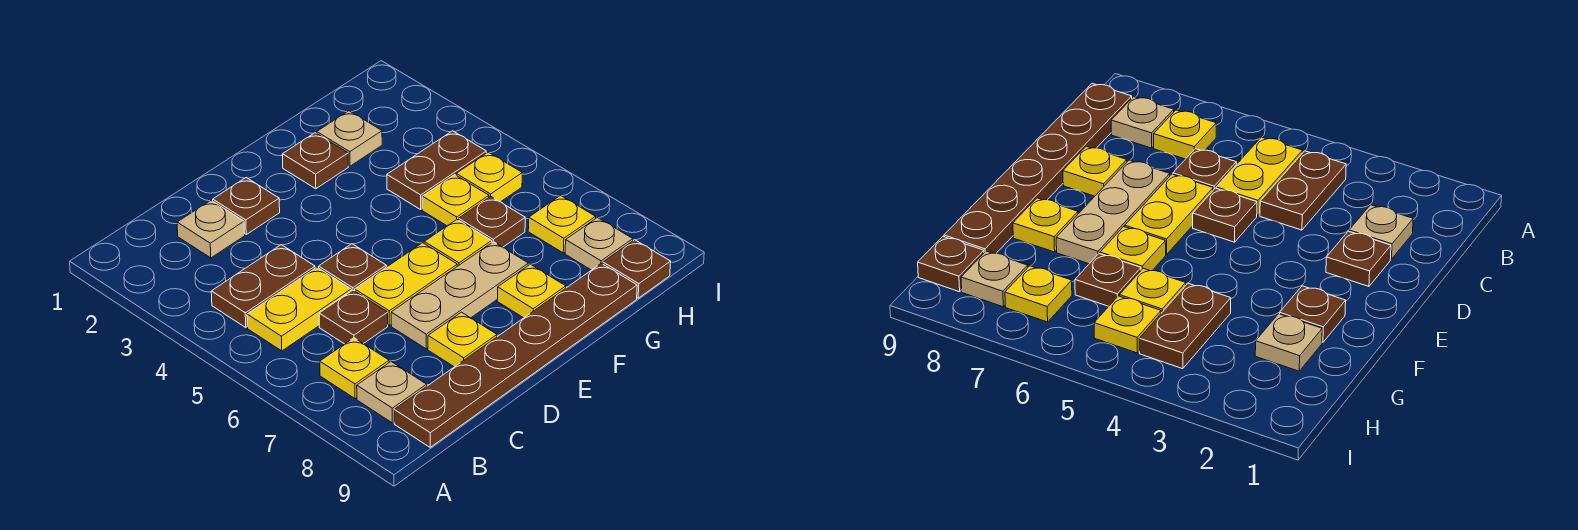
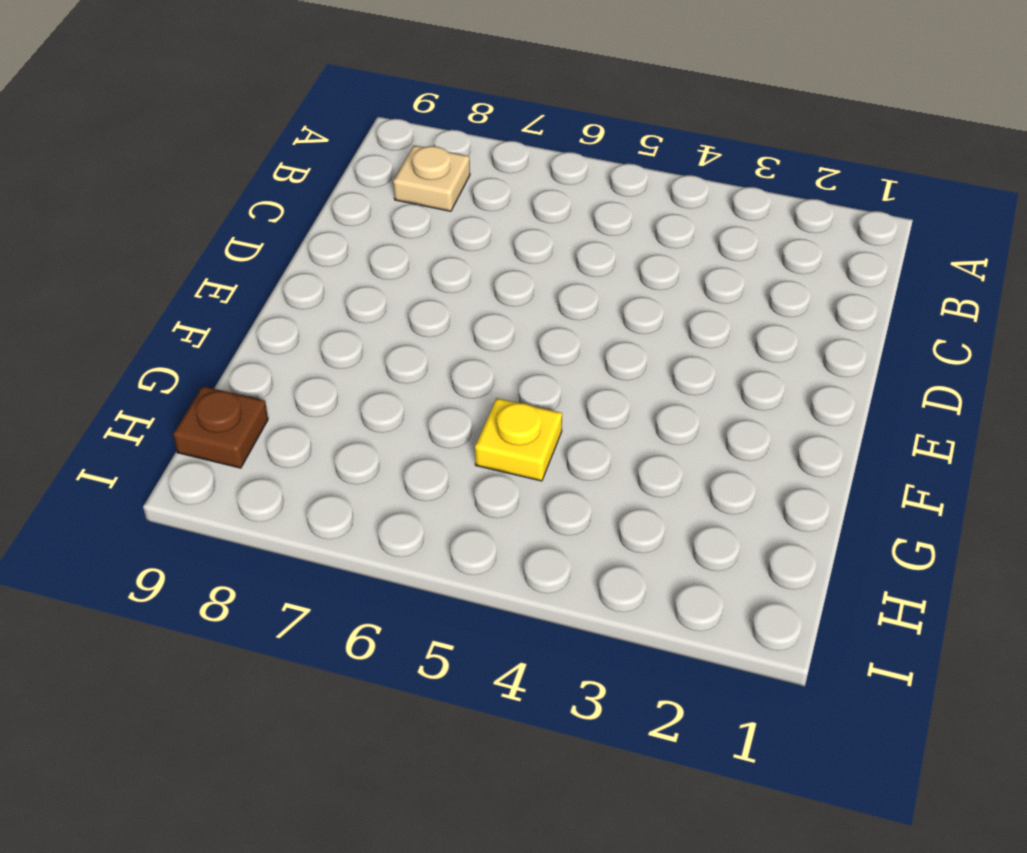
none -> brown 1x2 plate [211,245,315,327]
none -> yellow 1x2 plate [247,267,351,351]
none -> yellow 1x1 plate [320,338,389,399]

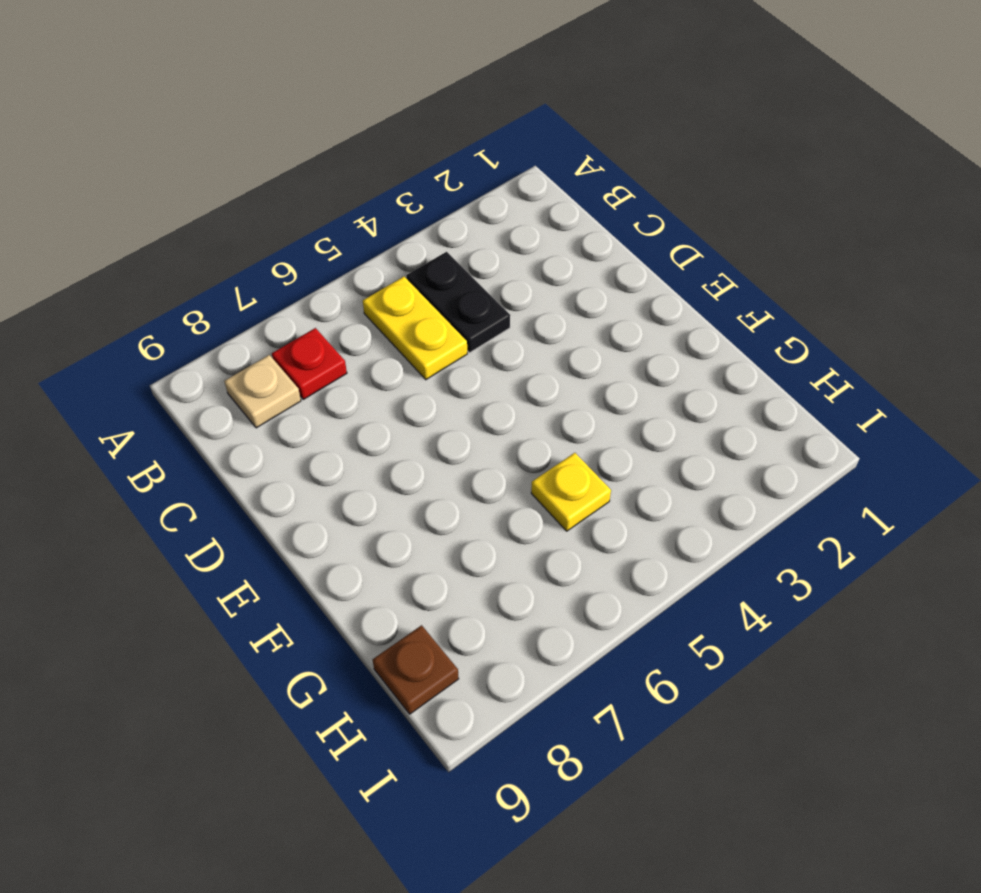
black 1x2 plate [406,252,510,353] -> brown 1x2 plate [211,245,315,327]
red 1x1 plate [272,328,347,399] -> yellow 1x1 plate [320,338,389,399]
none -> brown 1x6 plate [394,263,637,447]
none -> tan 1x1 plate [177,200,245,258]
none -> brown 1x1 plate [319,290,388,344]

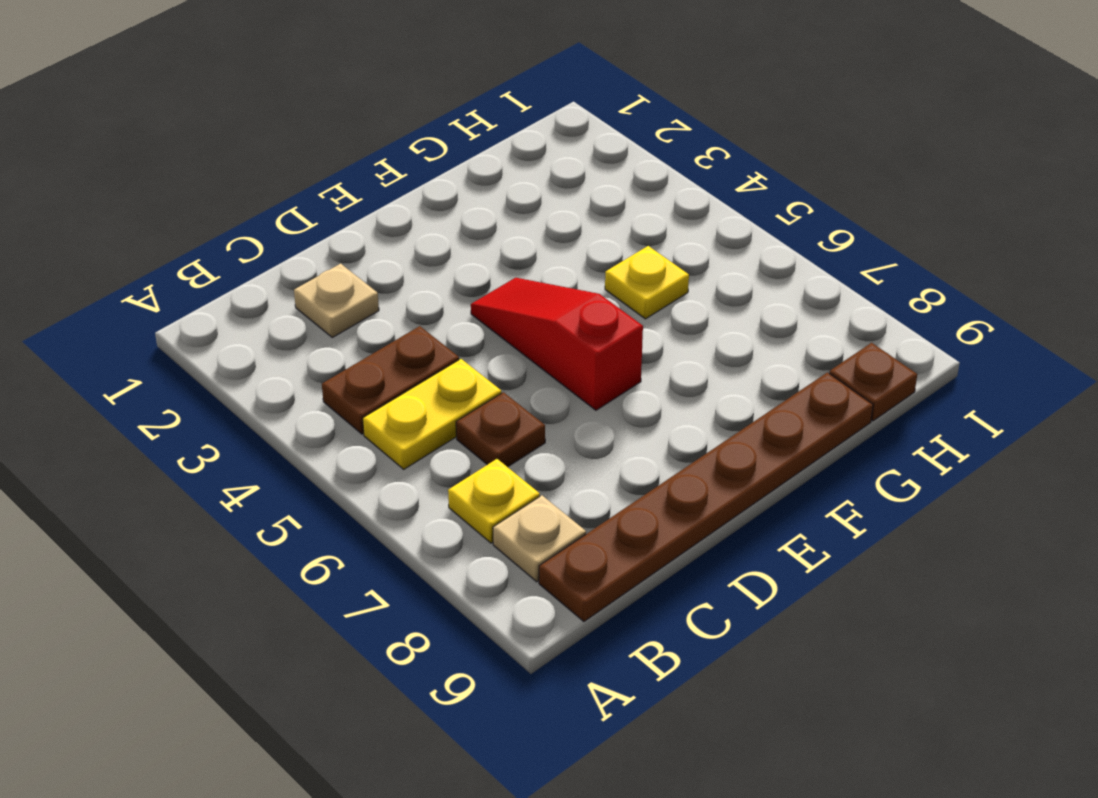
red 1x3 slope [471,278,643,410] -> yellow 1x2 plate [355,243,457,325]
none -> brown 1x1 plate [213,178,280,234]
none -> brown 1x1 plate [319,244,386,291]
none -> tan 1x3 plate [391,242,528,349]

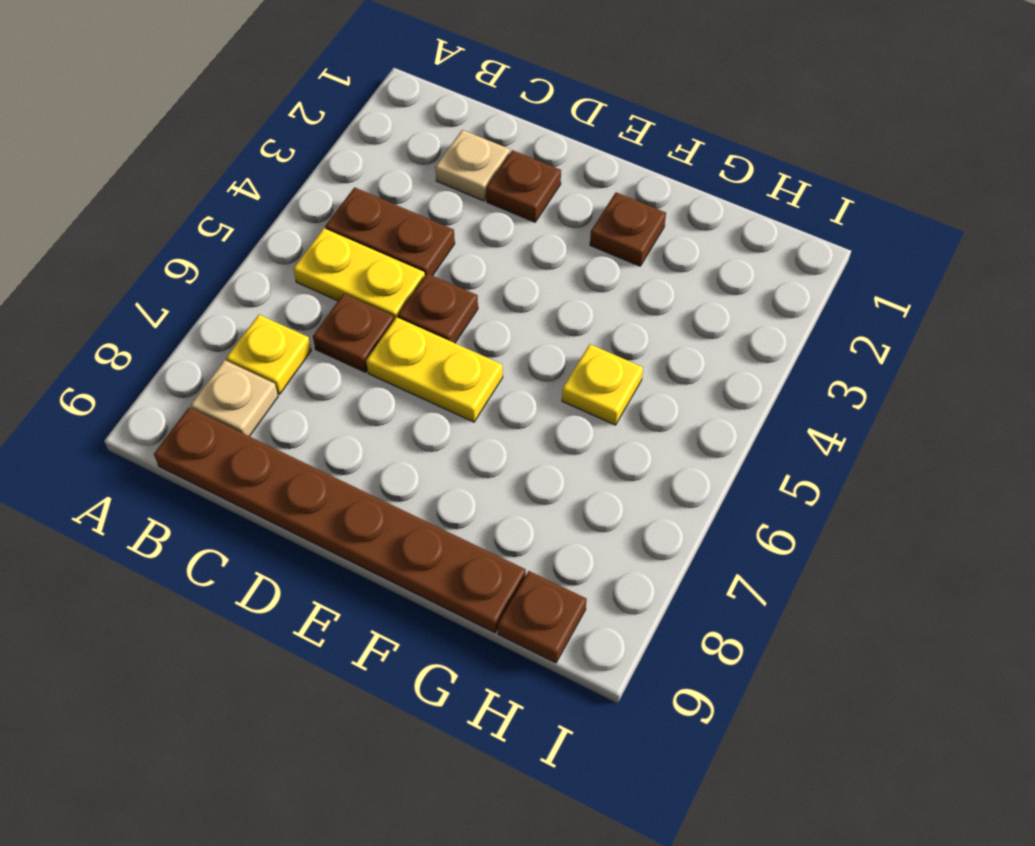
none -> tan 1x3 plate [391,242,528,349]
none -> yellow 1x1 plate [428,312,497,367]
none -> yellow 1x1 plate [424,220,492,266]

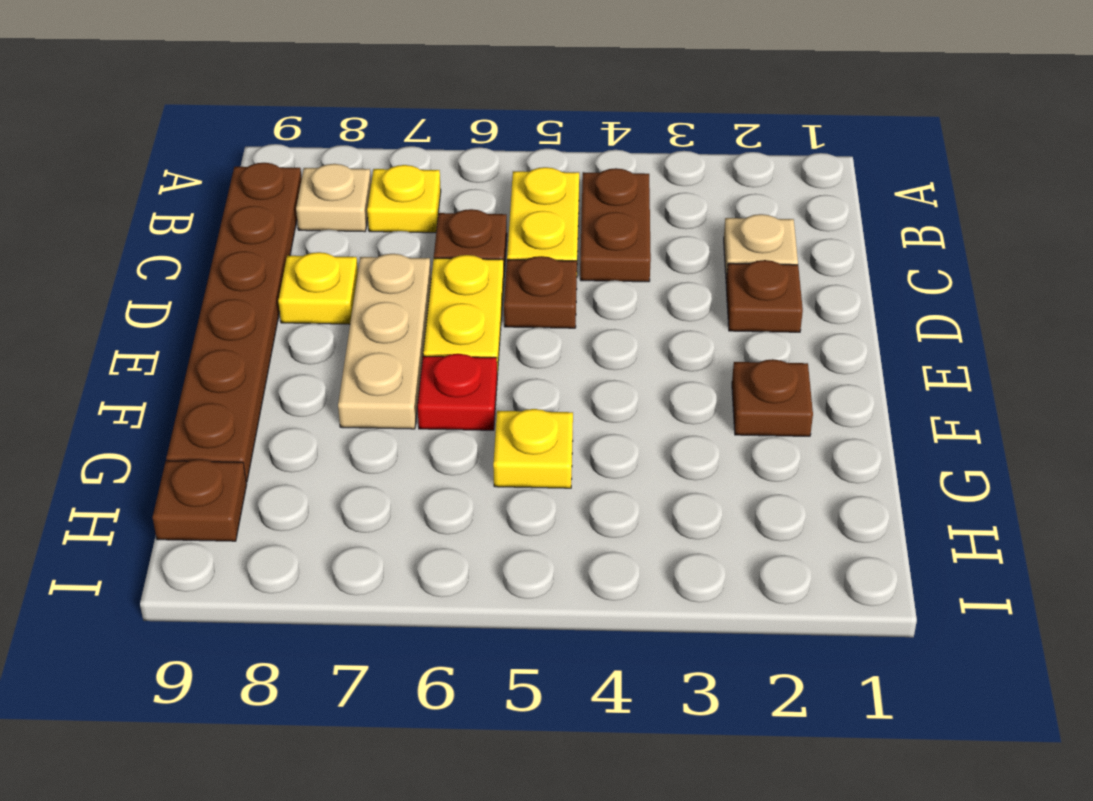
red 1x1 plate [417,354,497,430] -> yellow 1x1 plate [424,220,492,266]
none -> yellow 1x1 plate [497,264,566,318]
none -> tan 1x1 plate [317,111,382,166]
none -> brown 1x2 plate [387,131,486,209]

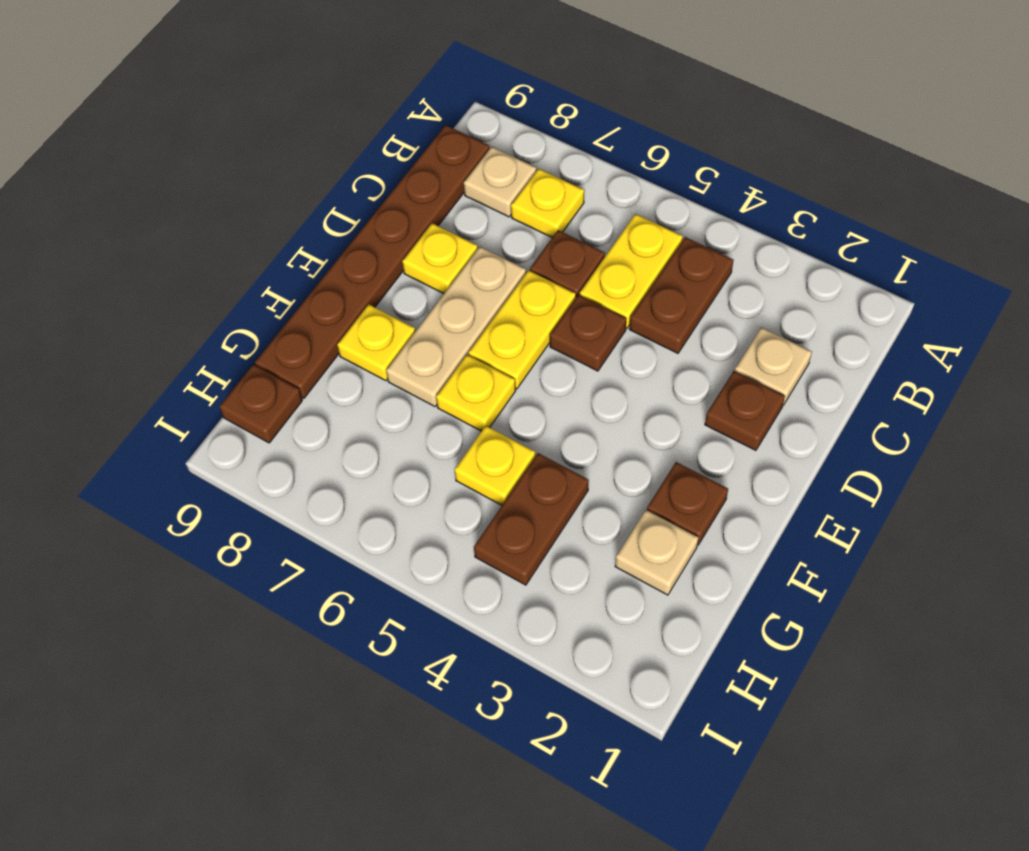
none -> brown 1x1 plate [459,196,525,247]
none -> yellow 1x1 plate [456,152,522,202]
none -> yellow 1x1 plate [528,196,596,253]

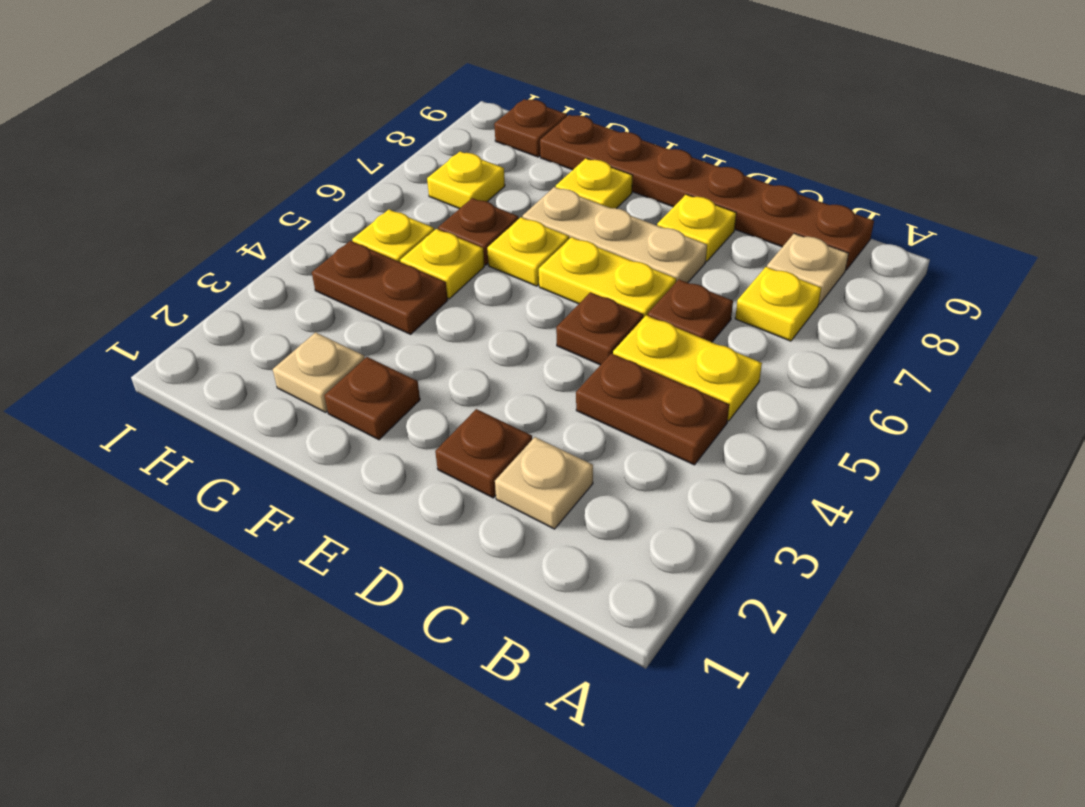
none -> tan 1x1 plate [565,218,633,270]

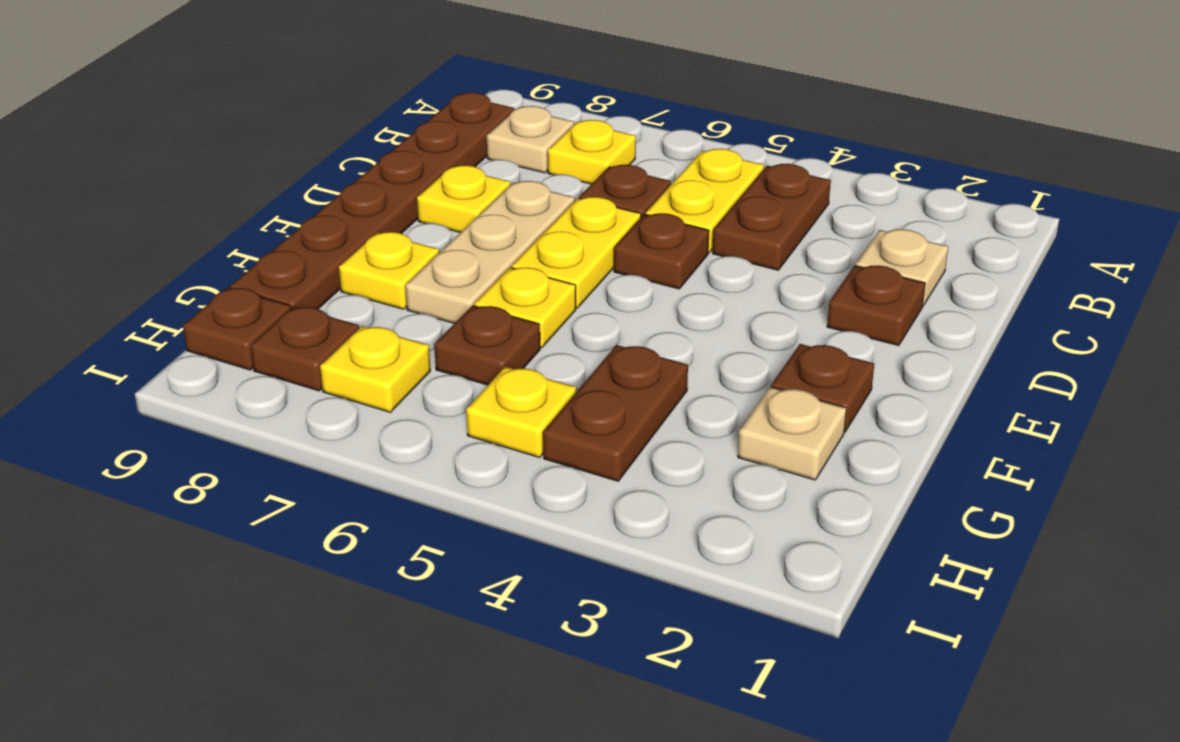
brown 1x1 plate [250,307,359,391] -> tan 1x1 plate [565,218,633,270]
none -> yellow 1x1 plate [422,175,489,226]

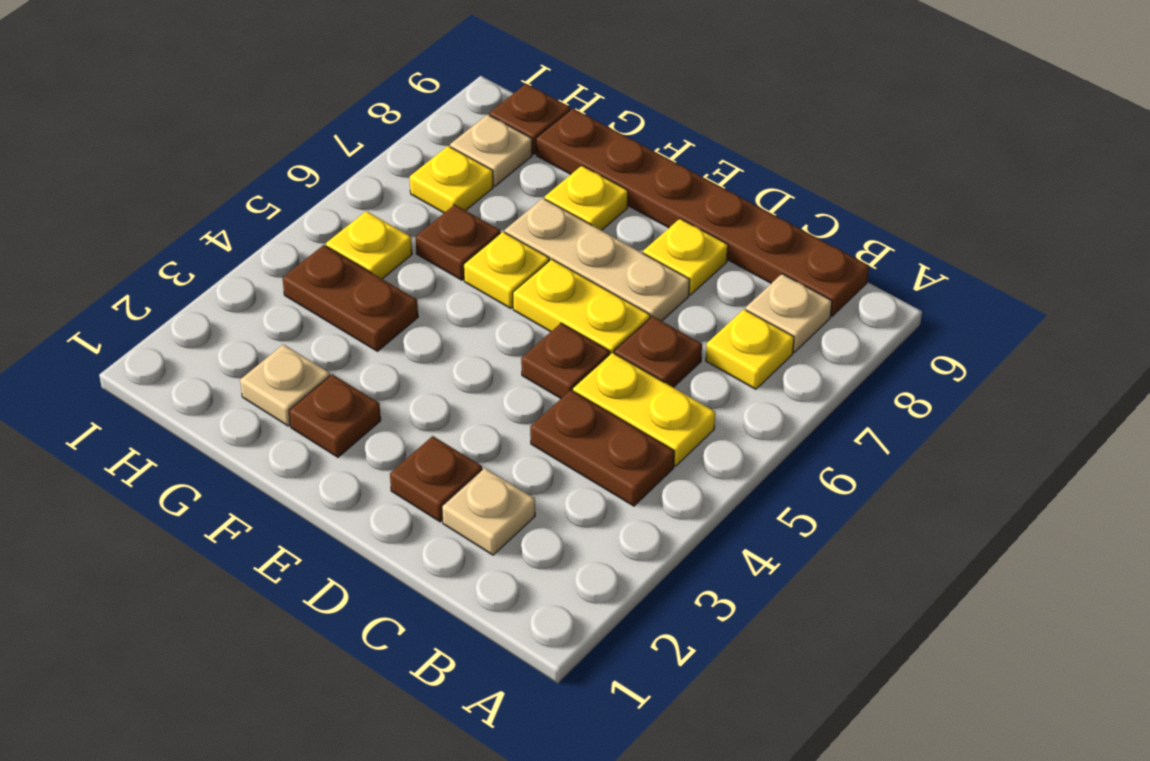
none -> yellow 1x1 plate [422,175,489,226]

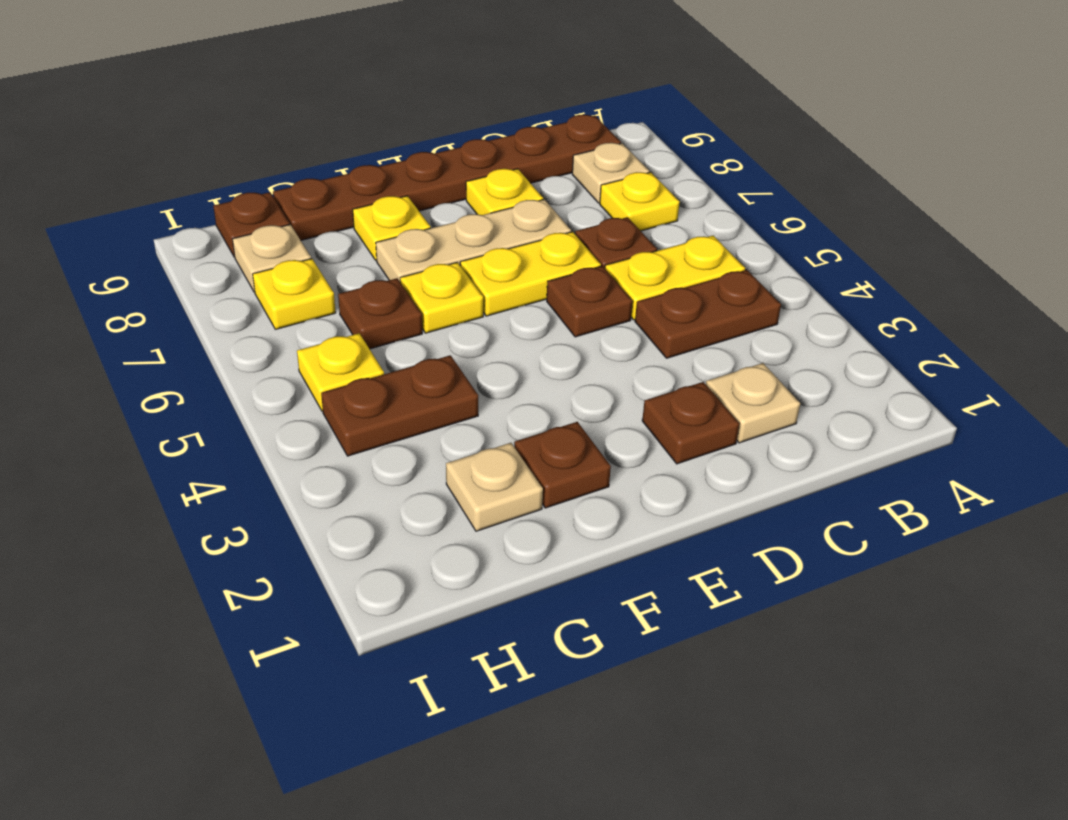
none -> yellow 1x1 plate [422,175,489,226]

